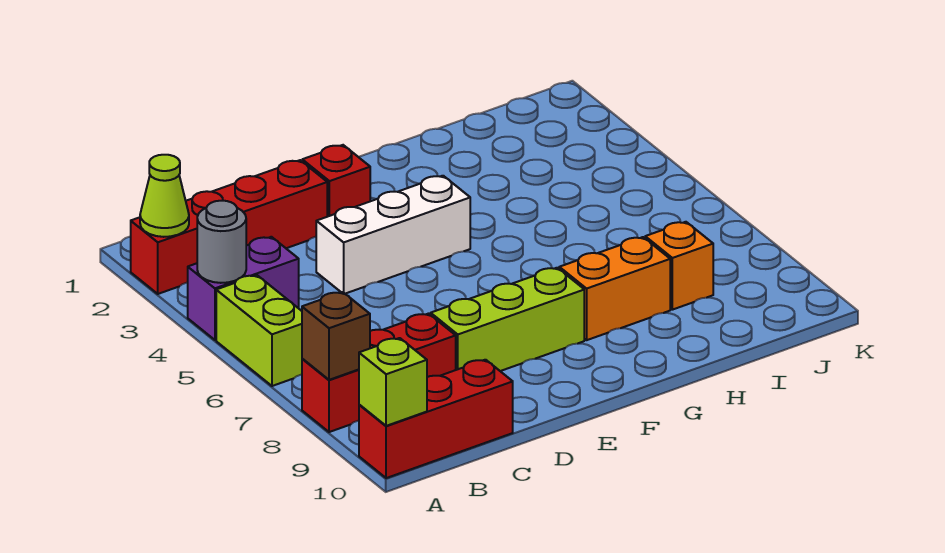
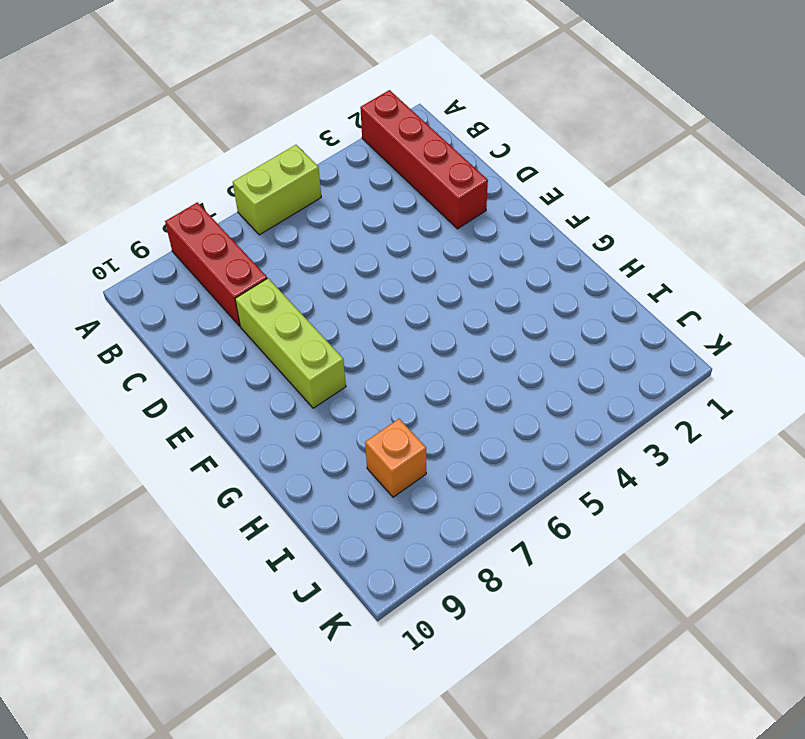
none -> purple 1x2 brick [188,237,299,340]
none -> red 1x3 brick [359,360,513,478]
none -> white 1x3 brick [316,176,470,294]

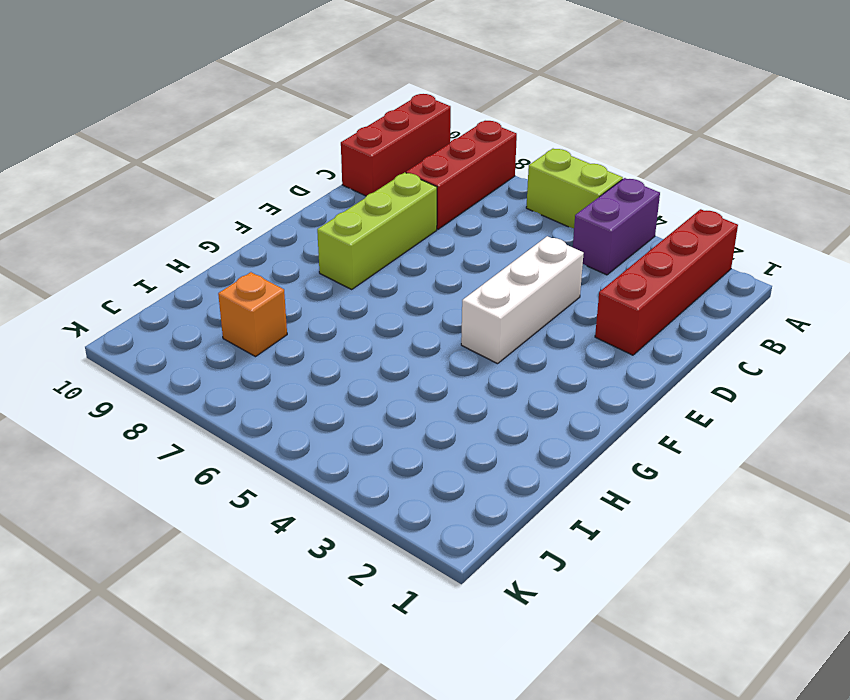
none -> red 1x1 brick [302,145,370,217]
none -> orange 1x2 brick [559,237,670,340]
none -> lime 1x1 cone [140,155,189,237]

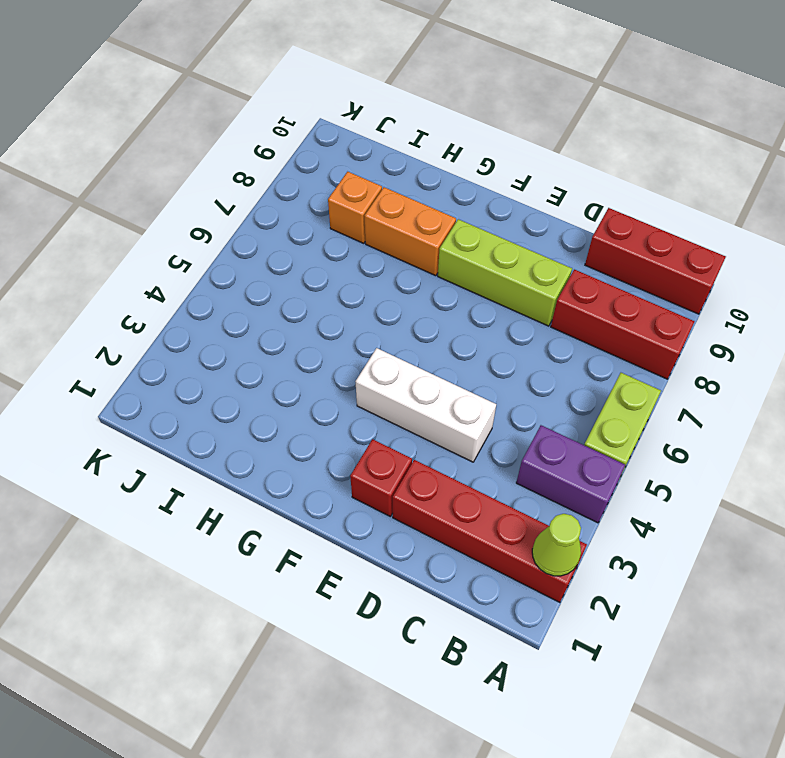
none -> grey 1x1 round brick [197,201,246,283]
none -> brown 1x1 brick [302,292,370,380]
none -> lime 1x1 brick [359,338,427,426]

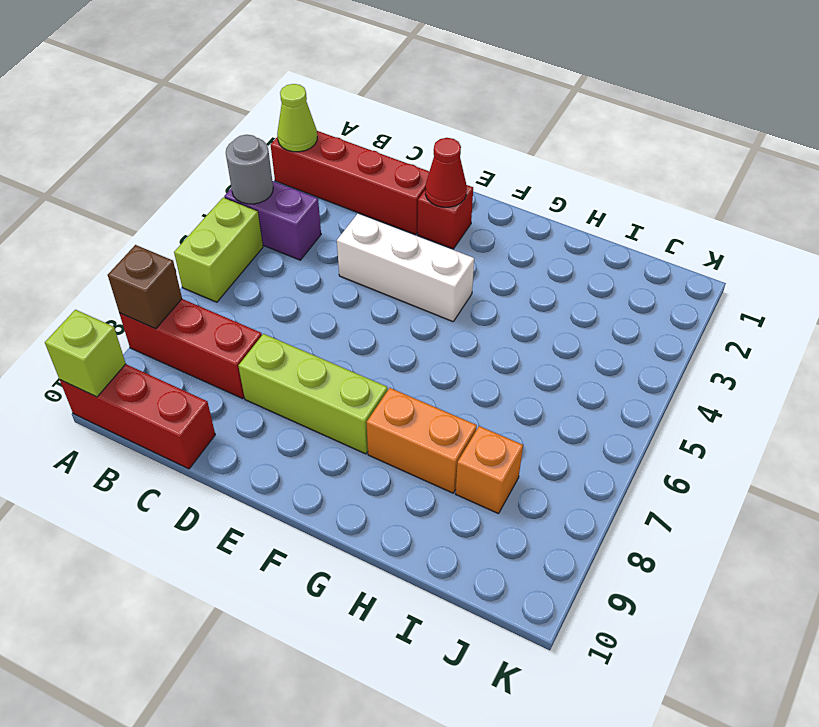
red 1x1 cone [425,138,467,207] -> none

